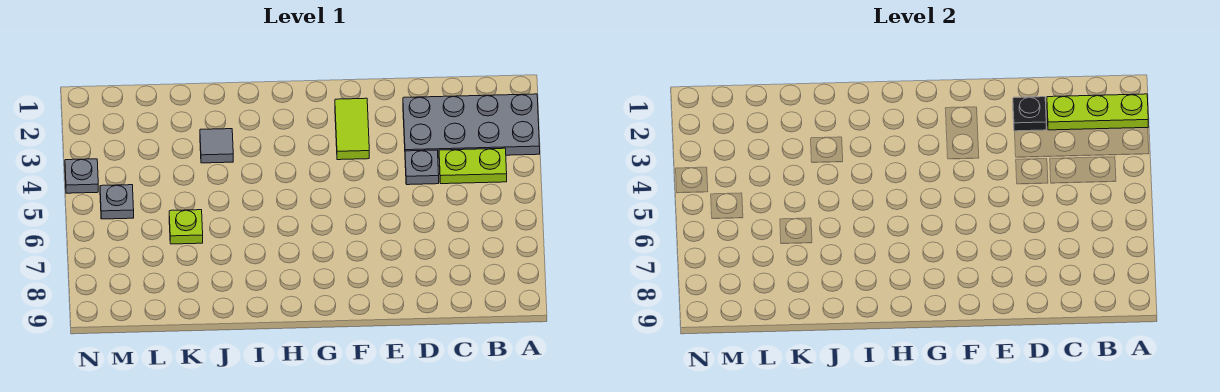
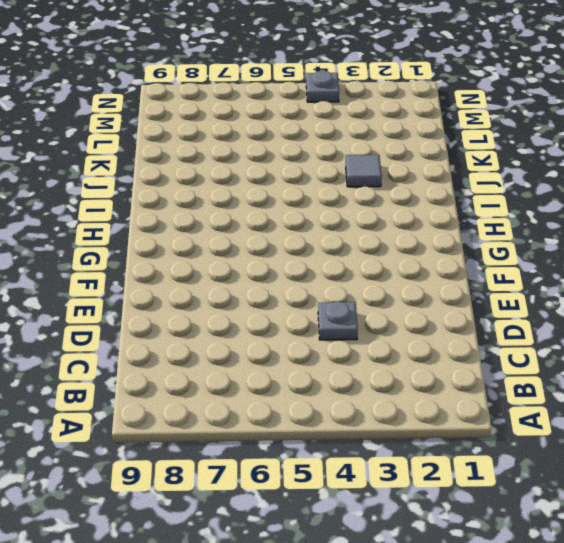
none -> grey 2x4 plate [403,94,540,157]
none -> lime 1x2 plate [439,148,507,184]

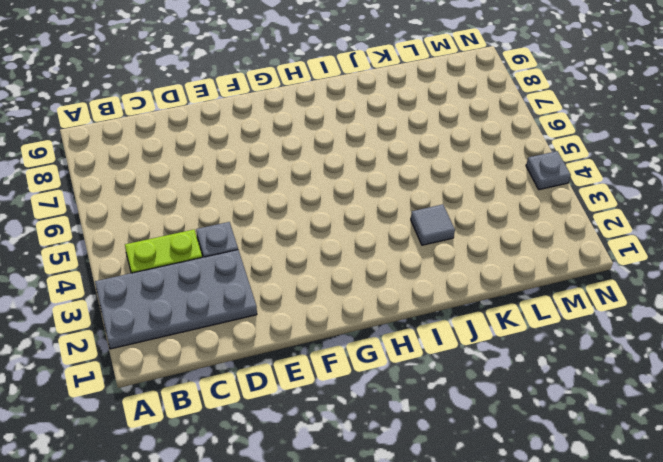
none -> lime 1x2 tile [335,98,369,160]
none -> lime 1x1 plate [169,210,203,244]

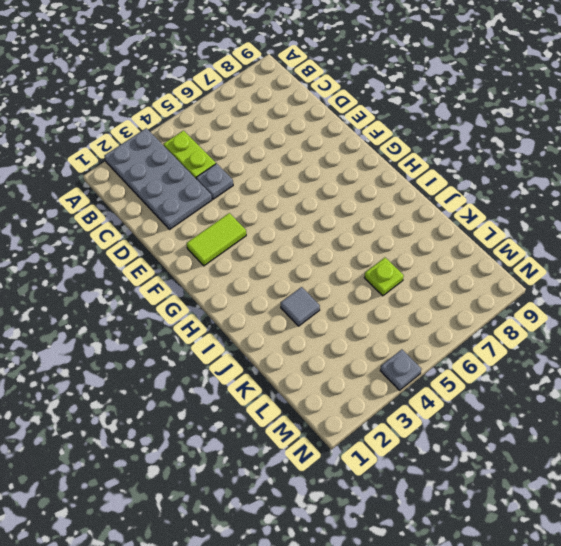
none -> grey 1x1 plate [100,185,134,219]
none -> lime 1x3 plate [1047,94,1148,130]

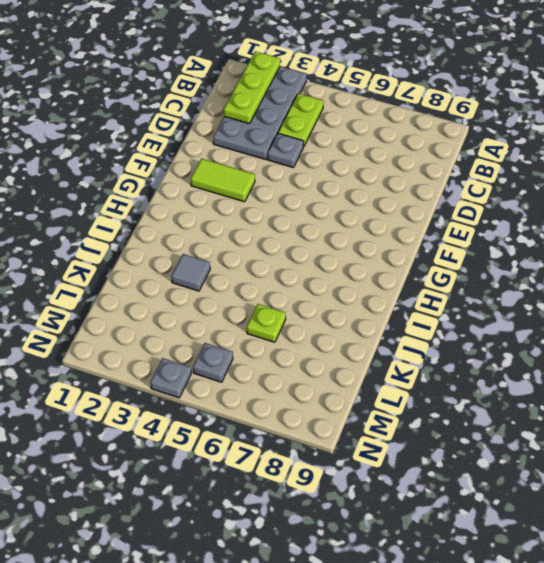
none -> black 1x1 plate [1013,97,1046,131]

